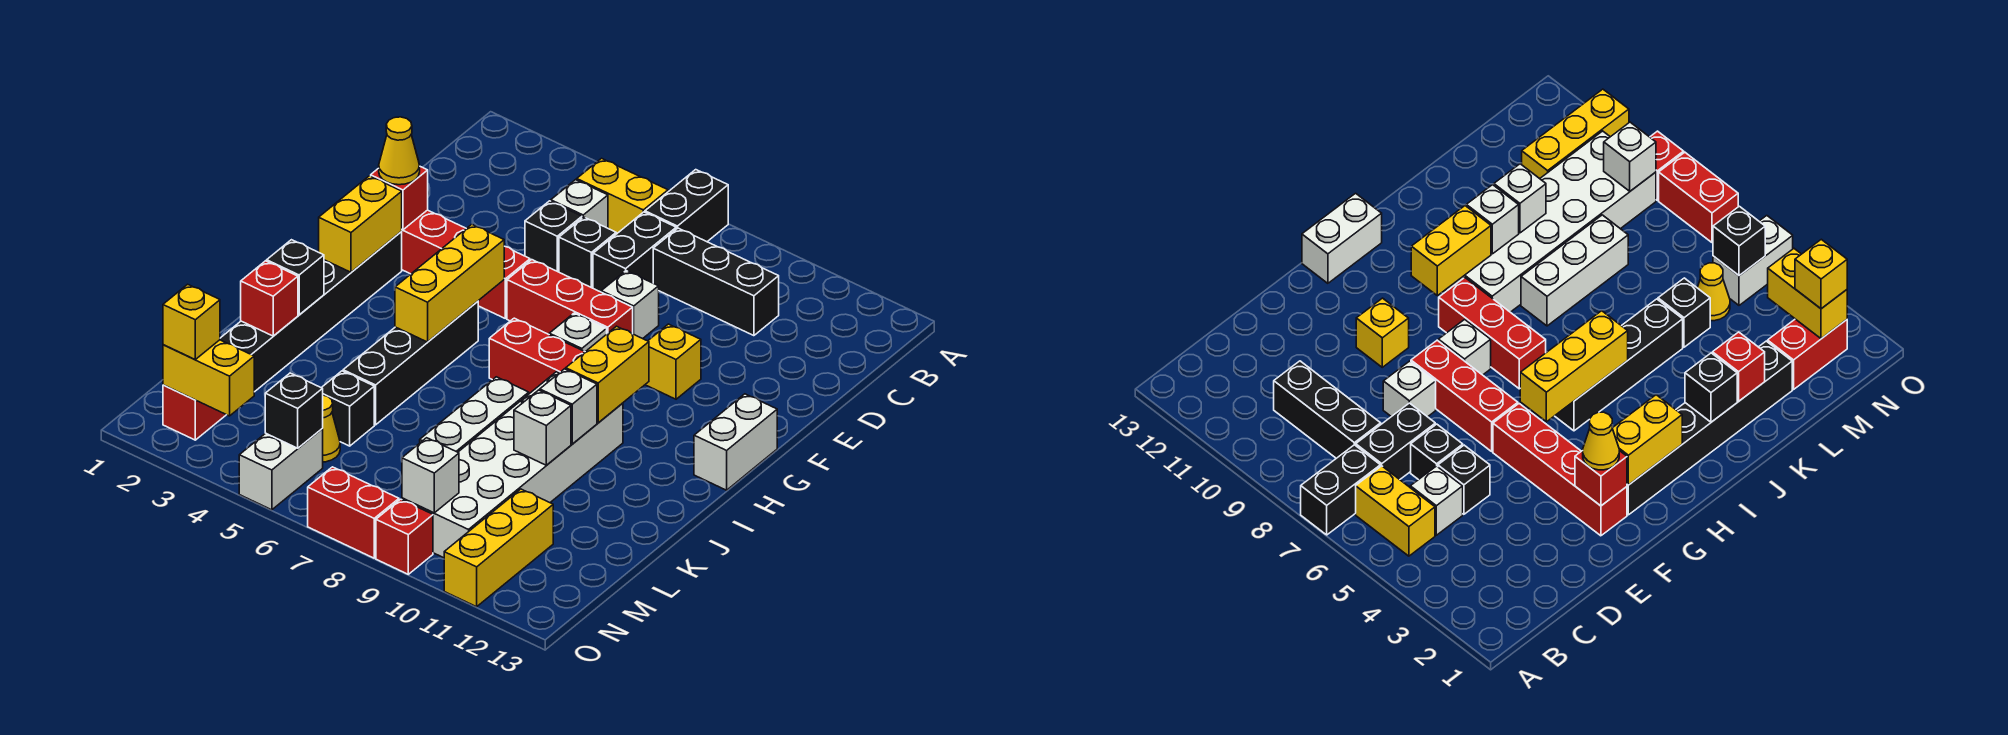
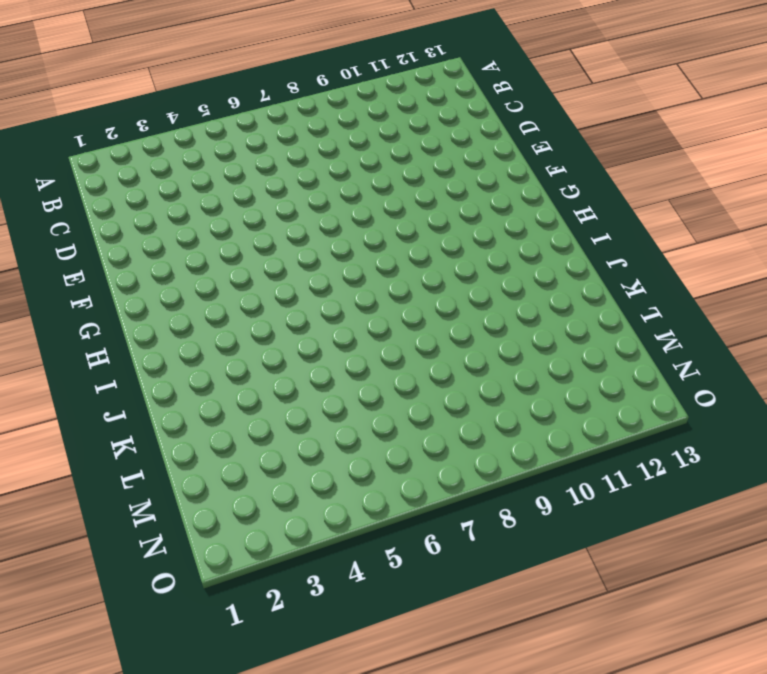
none -> black 1x2 brick [645,170,728,242]
none -> yellow 1x2 brick [577,158,668,234]
none -> white 1x1 brick [551,180,608,228]
none -> black 1x2 brick [593,212,676,292]

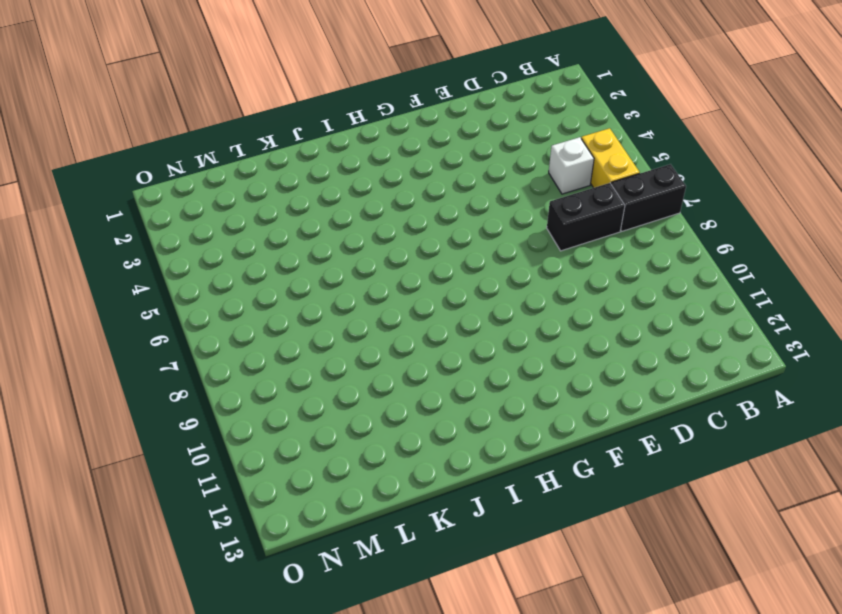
none -> black 1x3 brick [653,228,779,336]
none -> black 1x1 brick [525,201,582,272]
none -> black 1x1 brick [559,217,616,288]
none -> white 1x1 brick [601,271,659,339]

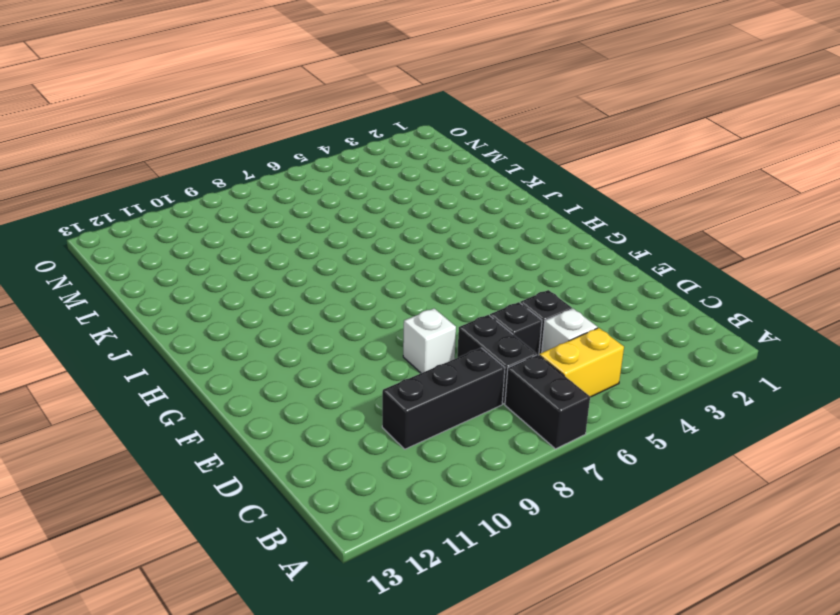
none -> red 1x4 brick [401,210,530,318]
none -> red 1x3 brick [507,260,633,334]
none -> yellow 1x1 brick [645,324,701,399]
none -> black 1x6 brick [220,232,402,392]

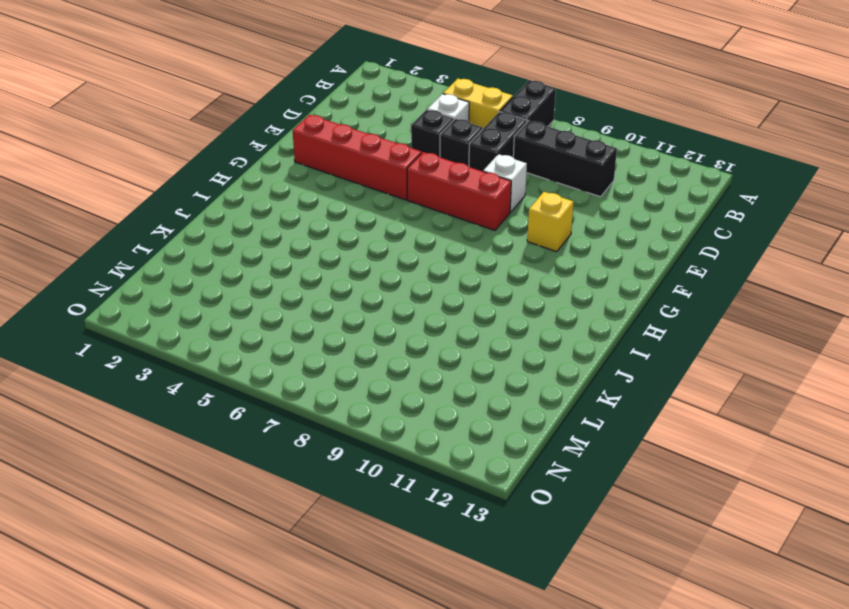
none -> black 1x6 brick [220,232,402,392]
none -> white 1x1 brick [549,313,607,352]
none -> white 1x2 brick [694,394,777,490]
none -> black 1x4 brick [343,301,478,425]

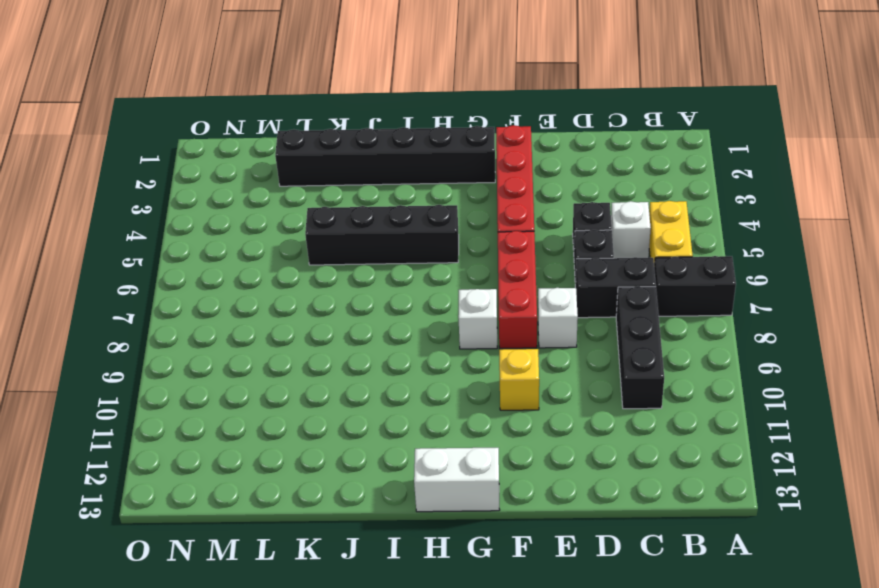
none -> red 1x3 brick [489,318,585,394]
none -> white 2x6 brick [402,372,623,558]
none -> white 1x3 brick [420,377,529,452]
none -> black 1x1 brick [322,371,374,446]

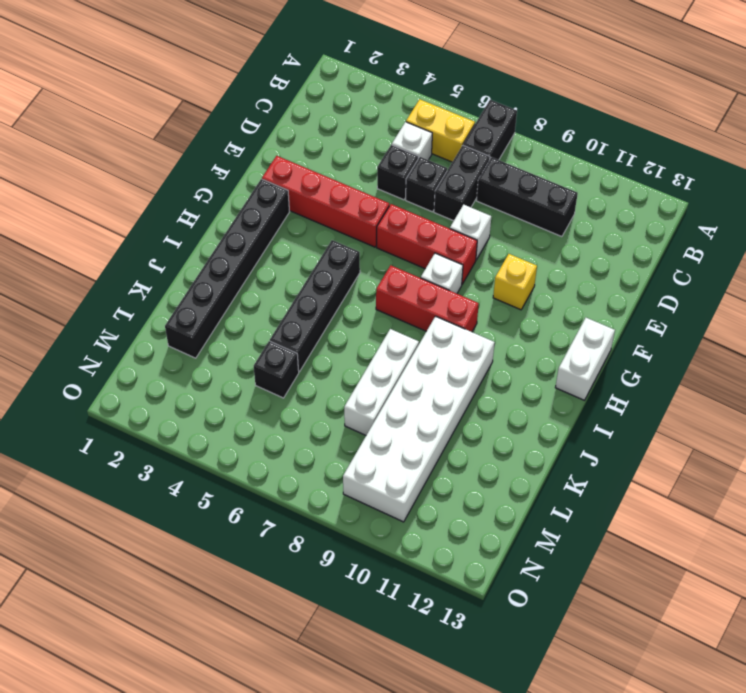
none -> red 1x2 brick [163,385,226,440]
none -> yellow 1x1 cone [322,395,340,462]
none -> yellow 1x3 brick [444,489,553,607]
none -> white 1x2 brick [239,429,323,510]

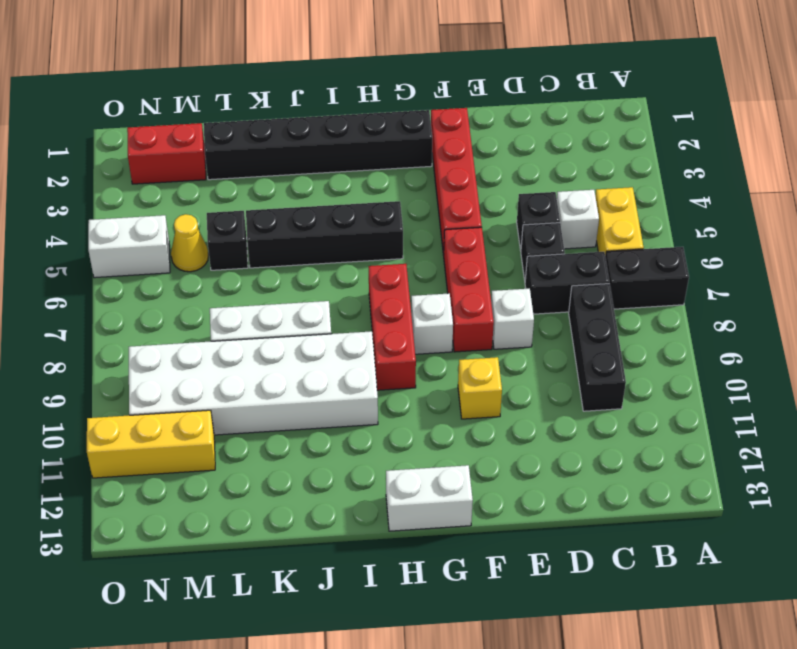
none -> red 1x2 brick [308,467,399,558]
none -> red 1x1 brick [376,499,433,574]
none -> red 1x1 brick [371,167,428,230]
none -> yellow 1x2 brick [319,176,402,272]

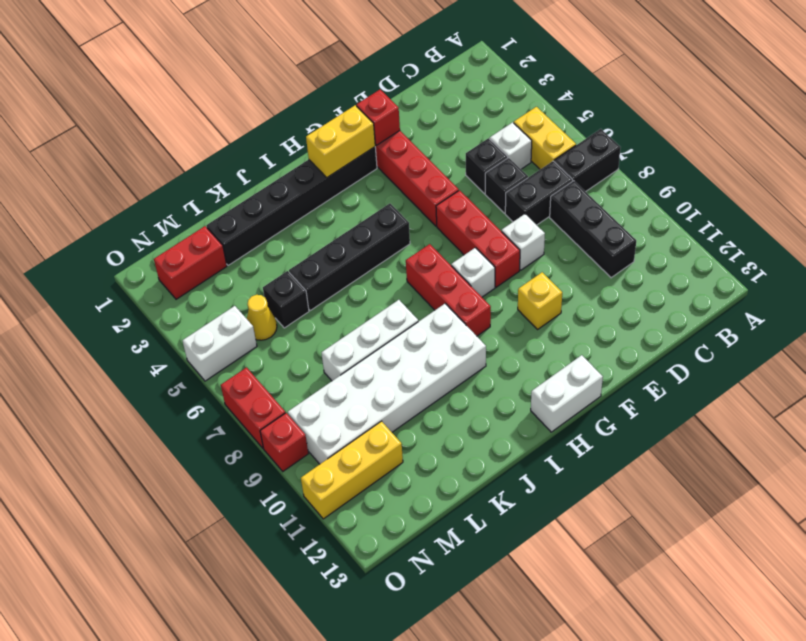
none -> yellow 1x3 brick [395,224,504,342]
none -> yellow 1x2 brick [566,326,649,423]
none -> black 1x1 brick [267,240,324,315]
none -> white 1x1 brick [540,369,597,444]

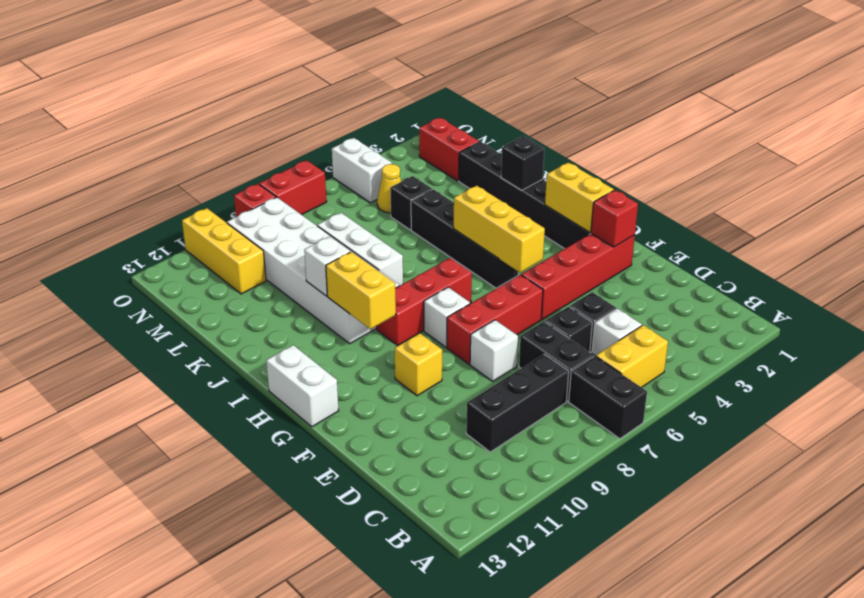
none -> red 1x1 brick [241,261,298,336]
none -> white 1x1 brick [514,390,571,465]
none -> yellow 1x2 brick [163,340,254,416]
none -> black 1x1 brick [265,373,323,448]

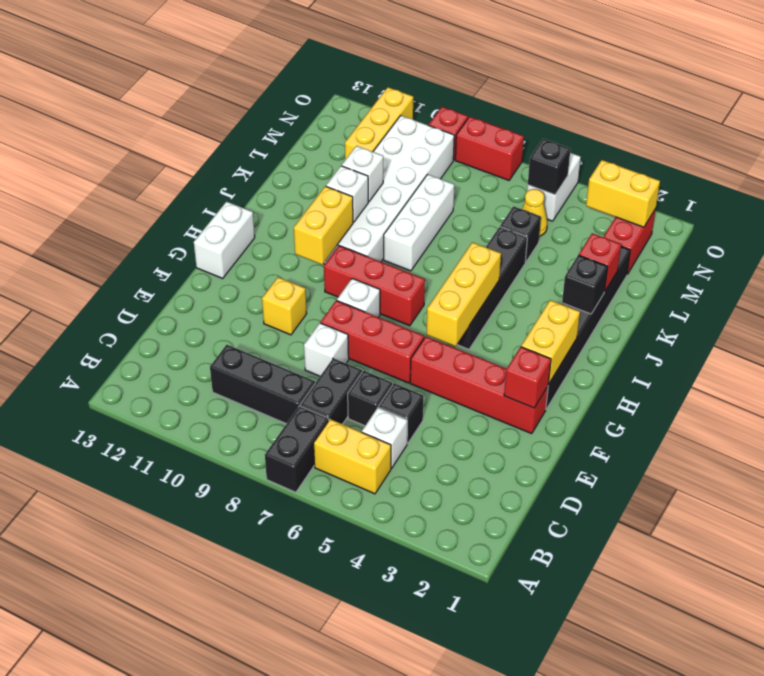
none -> white 1x1 brick [402,438,459,513]
none -> yellow 1x1 cone [379,117,420,185]
none -> yellow 1x1 brick [163,284,220,359]

